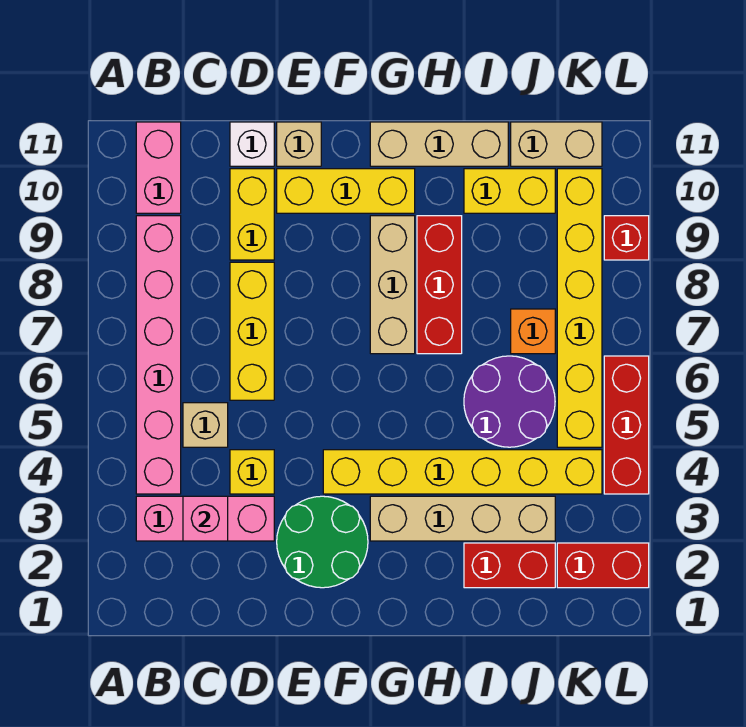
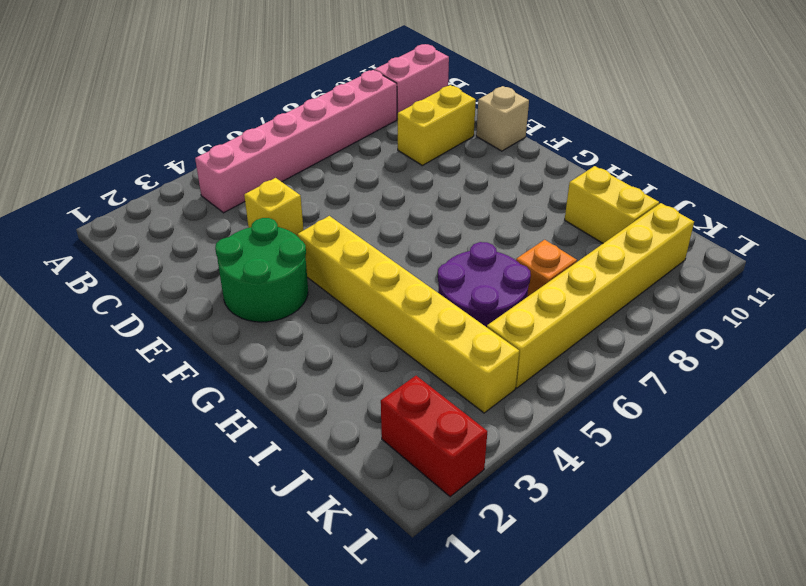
none -> pink 1x3 brick [136,496,274,541]
none -> tan 1x1 brick [183,403,228,447]
none -> yellow 1x3 brick [230,262,274,400]

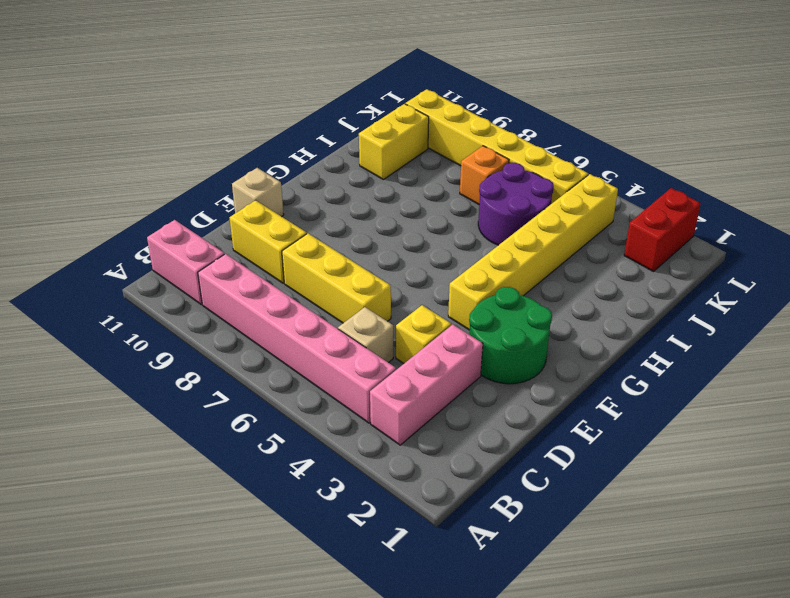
none -> white 1x1 brick [230,122,274,166]
none -> yellow 1x3 brick [277,169,415,213]
none -> tan 1x4 brick [370,496,555,541]

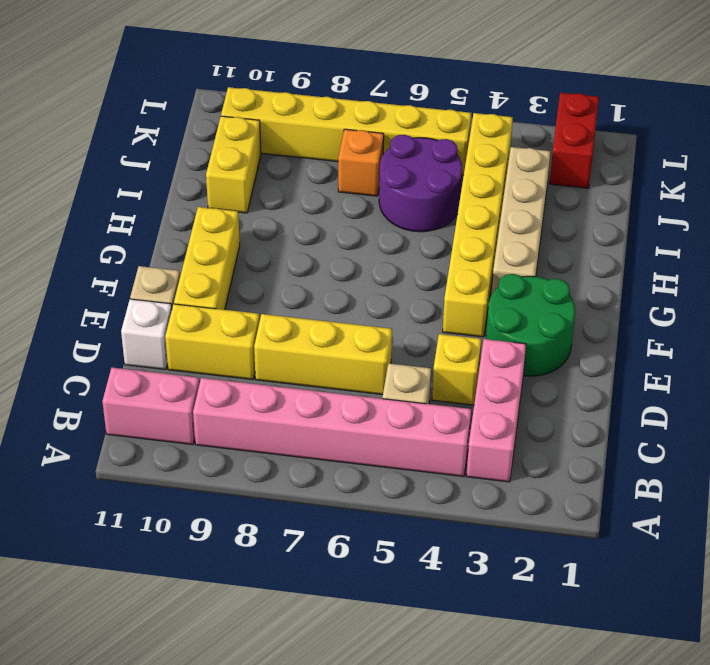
none -> tan 1x3 brick [370,216,415,354]
none -> tan 1x3 brick [370,122,508,166]
none -> red 1x3 brick [417,216,462,354]

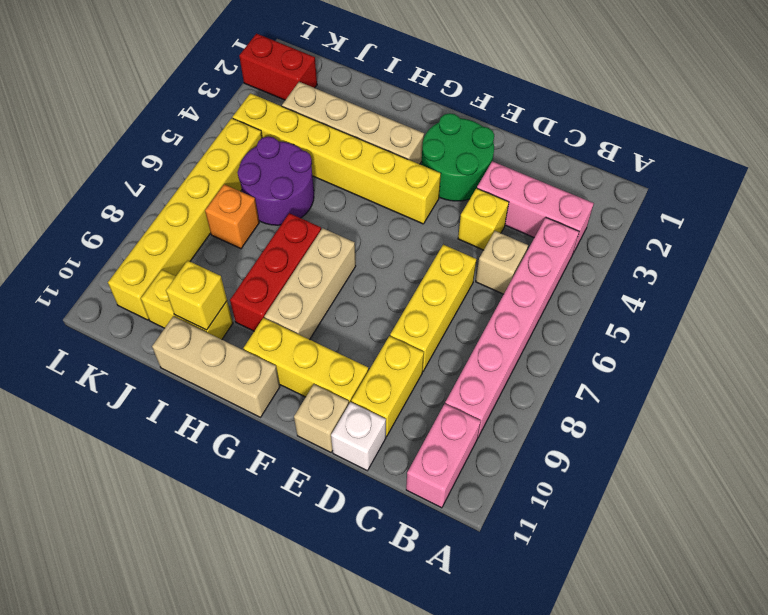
yellow 1x1 brick [166,260,227,330] -> none
none -> red 1x2 brick [464,543,555,588]
none -> tan 1x2 brick [511,122,602,166]
none -> red 1x3 brick [604,356,649,494]

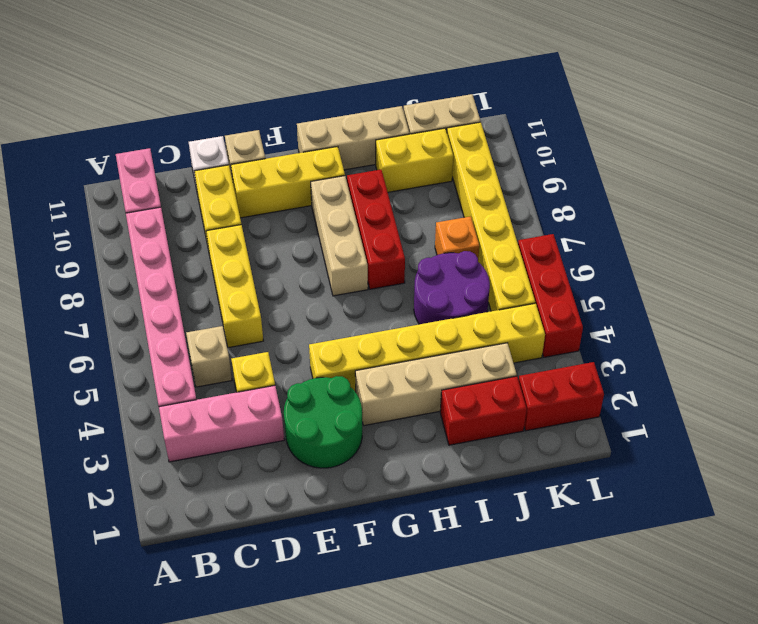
none -> red 1x1 brick [604,216,649,260]
none -> pink 1x1 brick [183,496,228,541]

